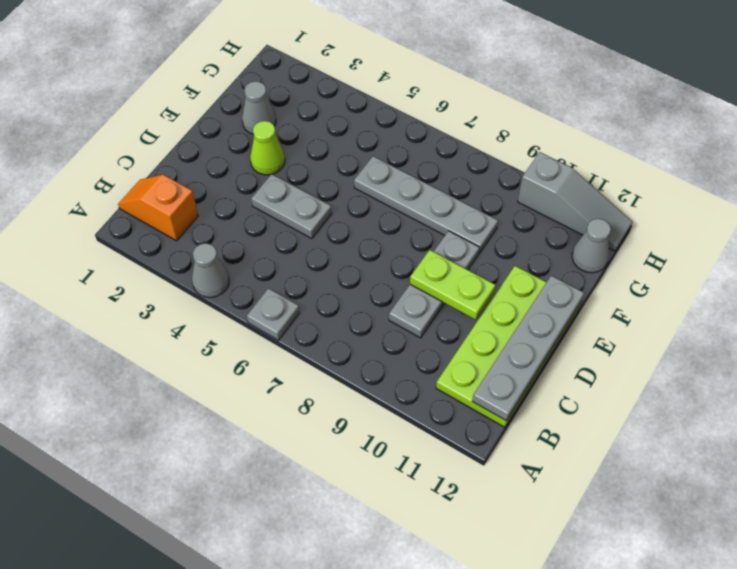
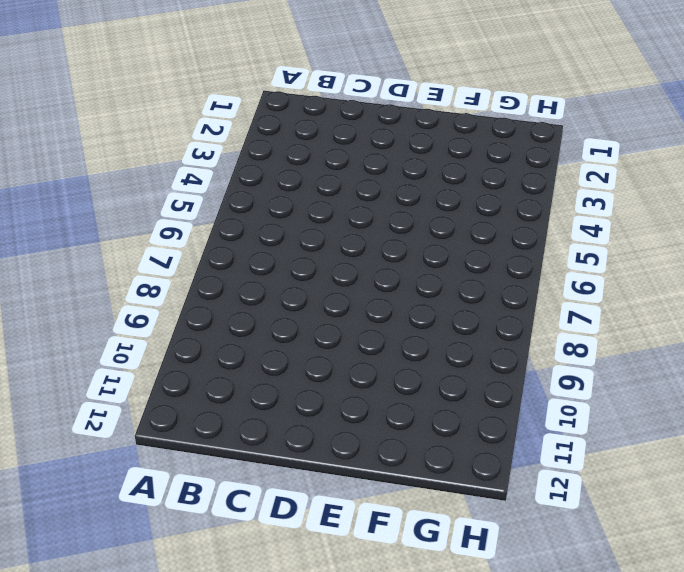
none -> grey 1x1 cone [192,243,229,298]
none -> grey 1x1 plate [247,288,300,340]
none -> orange 1x2 slope [118,175,198,241]

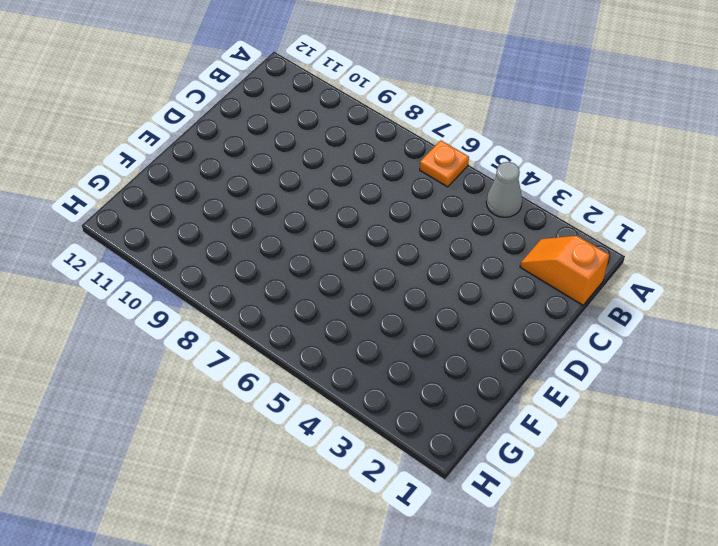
orange 1x1 plate [420,140,469,187] -> grey 1x1 plate [247,288,300,340]
orange 1x2 slope [520,236,609,305] -> orange 1x2 slope turned to [118,175,198,241]
none -> lime 2x4 plate [436,266,581,427]
none -> grey 1x3 plate [389,231,480,338]
none -> grey 1x2 plate [251,174,332,239]

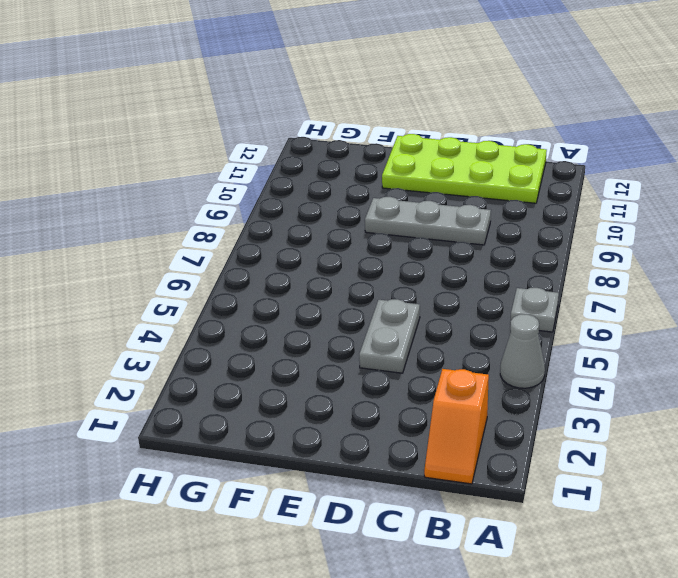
none -> lime 1x1 cone [250,121,285,175]
none -> grey 1x1 cone [242,81,276,134]
none -> grey 1x4 plate [354,156,498,253]

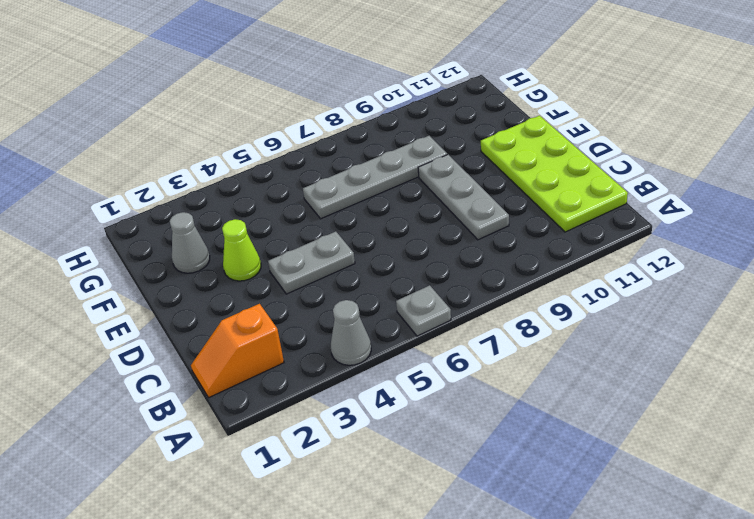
none -> grey 1x1 cone [572,219,611,273]
none -> grey 1x3 slope [518,152,632,251]
none -> grey 1x4 plate [472,276,584,421]

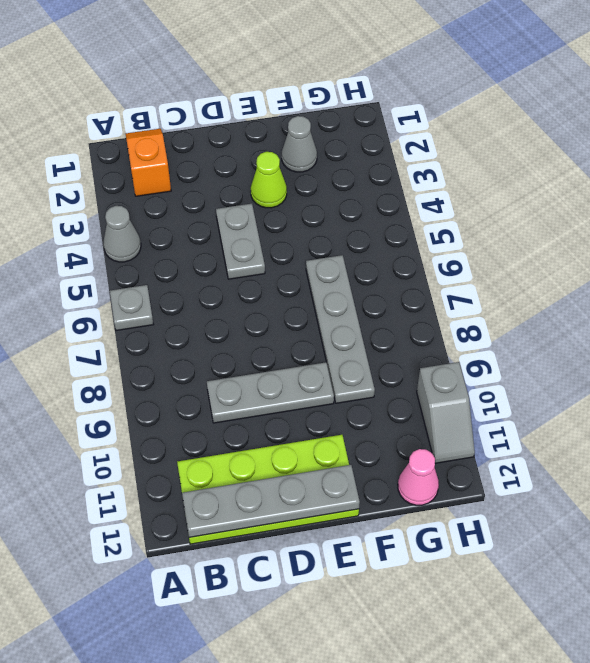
pink 1x1 cone [398,449,439,505] -> grey 1x1 cone [572,219,611,273]
grey 1x2 slope [417,362,475,463] -> grey 1x3 slope [518,152,632,251]
none -> lime 1x2 plate [410,250,496,320]

